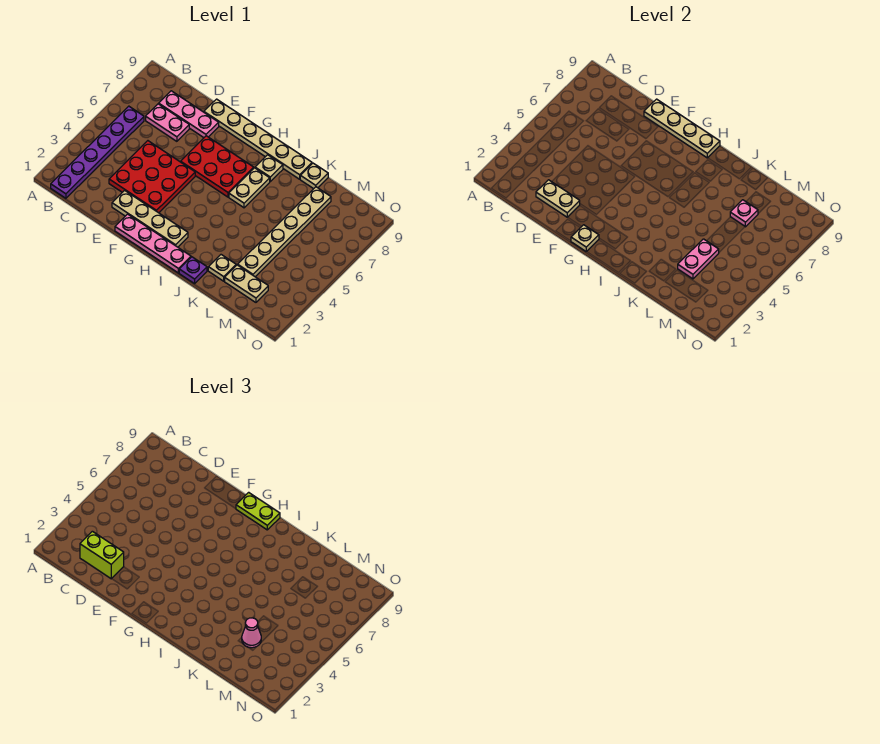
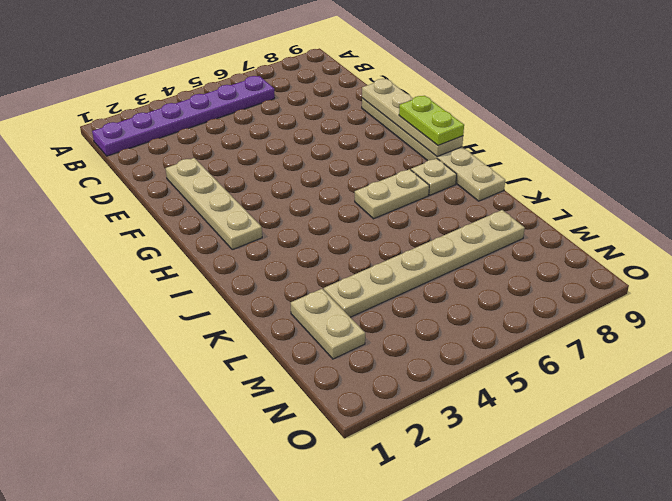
none -> pink 1x2 plate [146,104,189,141]
none -> pink 1x3 plate [159,91,219,138]
none -> red 3x3 plate [109,141,195,213]

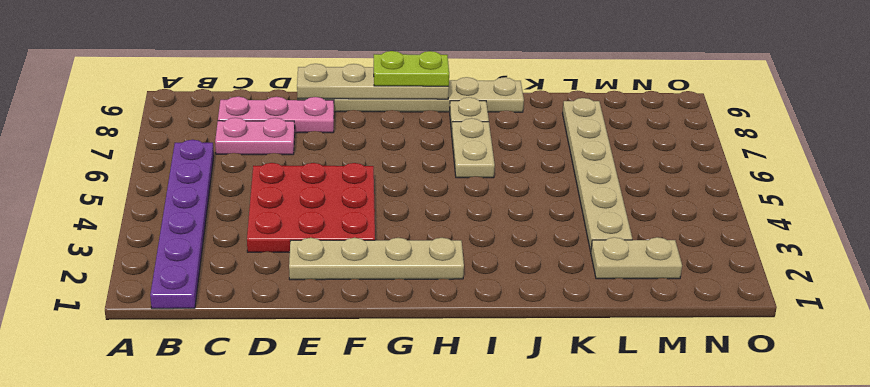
none -> pink 1x4 plate [115,214,191,273]
none -> red 2x3 plate [181,136,254,197]
none -> purple 1x1 plate [179,257,207,284]

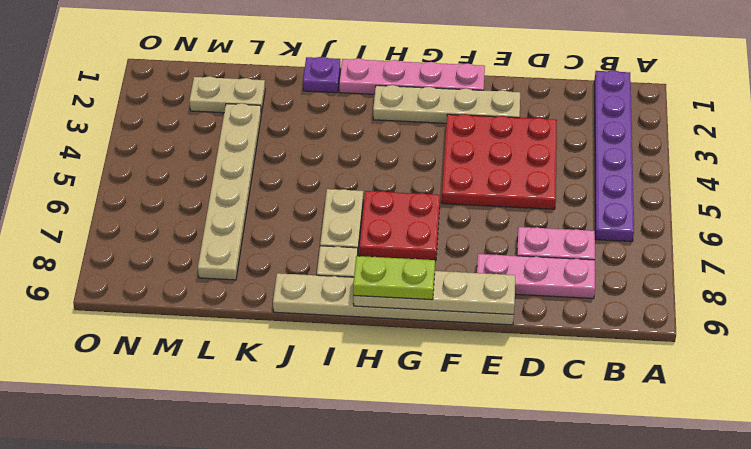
red 2x2 plate [360,191,440,261] -> red 2x3 plate [181,136,254,197]
none -> tan 1x1 plate [208,255,236,281]
none -> tan 1x1 plate [300,163,328,189]
none -> tan 1x2 plate [536,180,580,217]

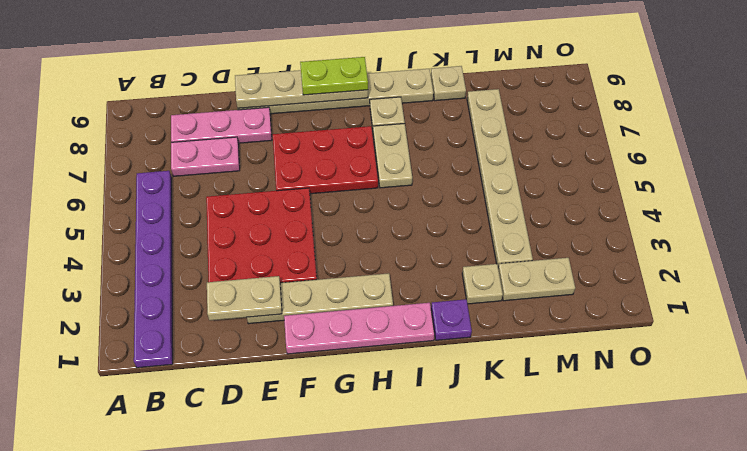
none -> tan 1x1 plate [571,225,599,252]
none -> pink 1x2 plate [678,239,719,279]
none -> pink 1x1 plate [730,200,758,227]

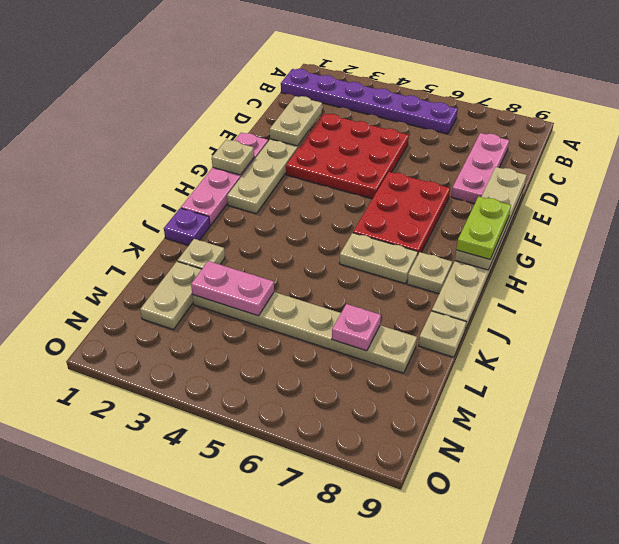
none -> pink 1x2 plate [146,104,189,141]
none -> lime 1x2 brick [80,531,124,579]
none -> pink 1x1 cone [242,618,261,648]

